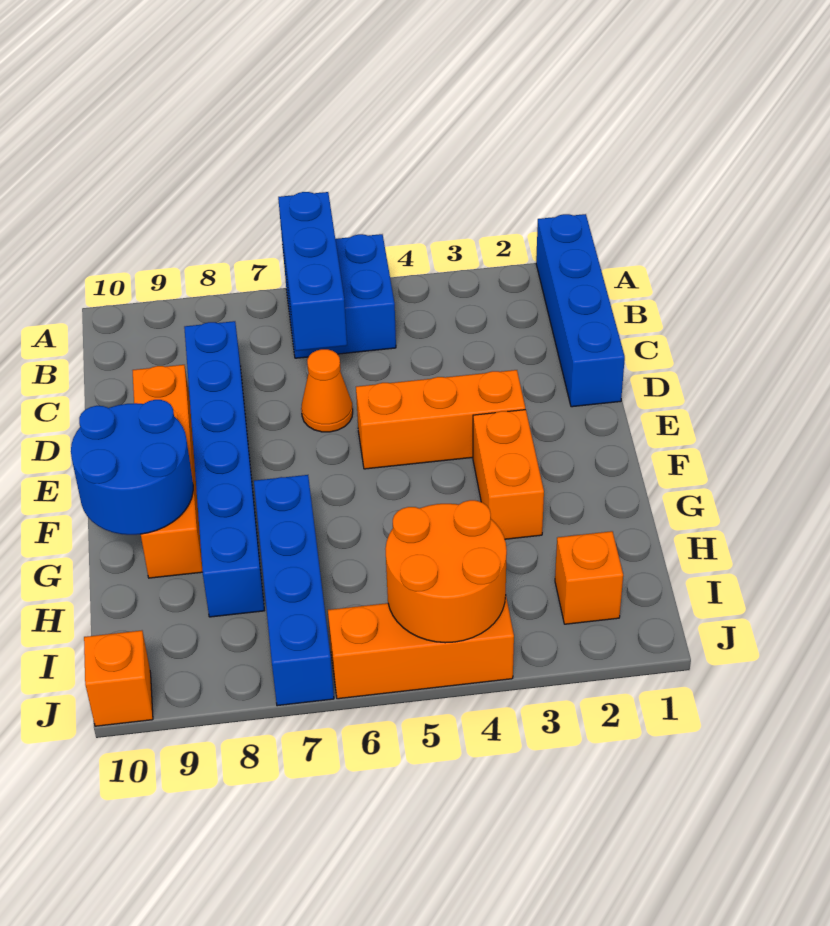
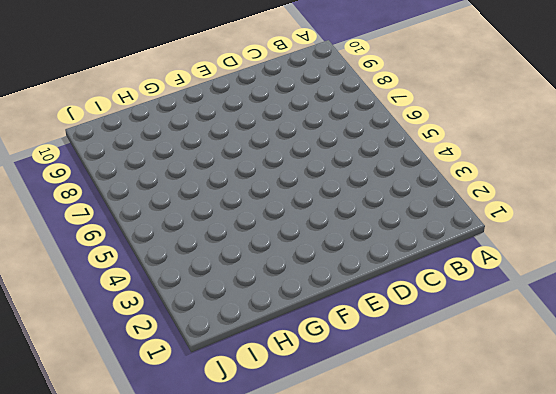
none -> blue 1x4 brick [536,214,625,407]
none -> blue 2x2 brick [283,234,396,358]
none -> blue 1x6 brick [184,321,265,617]

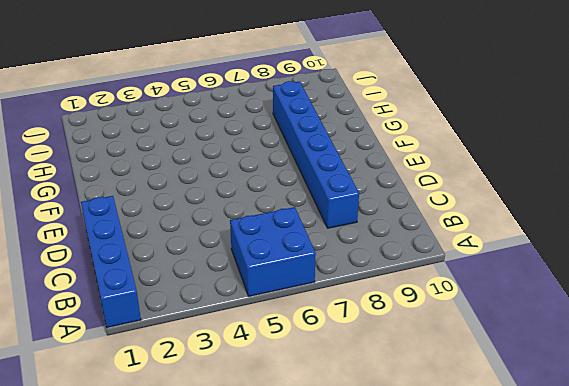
none -> orange 1x1 cone [301,349,353,432]
none -> orange 1x4 brick [132,365,203,578]
none -> orange 1x3 brick [356,370,525,469]

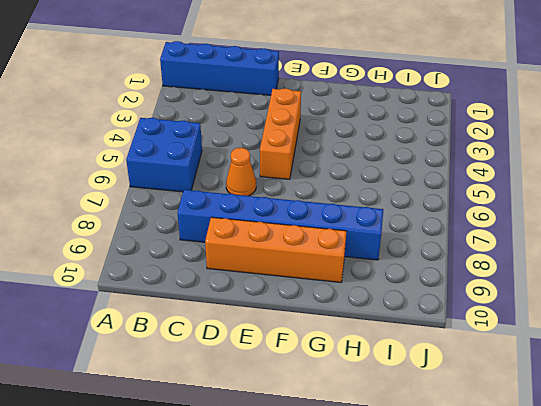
none -> orange 1x2 brick [473,410,544,539]
none -> blue 1x4 brick [254,475,334,706]
none -> orange 1x1 brick [555,531,623,624]

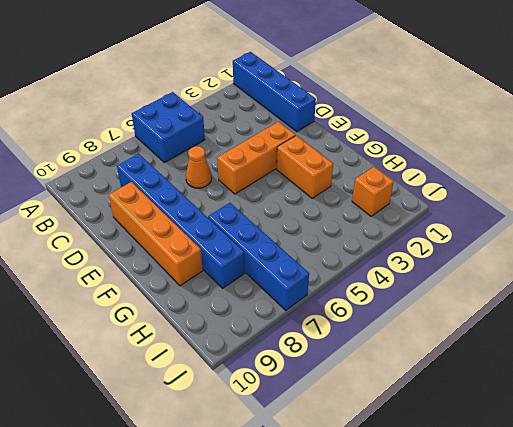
none -> orange 1x3 brick [328,596,514,699]
none -> orange 1x1 brick [84,631,153,726]
none -> blue 1x3 brick [278,192,347,351]

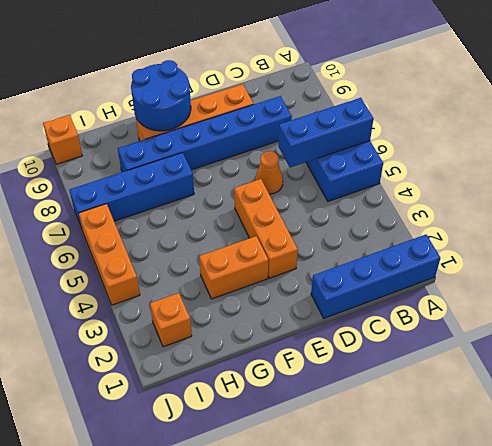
none -> orange 2x2 round brick [385,500,507,643]

